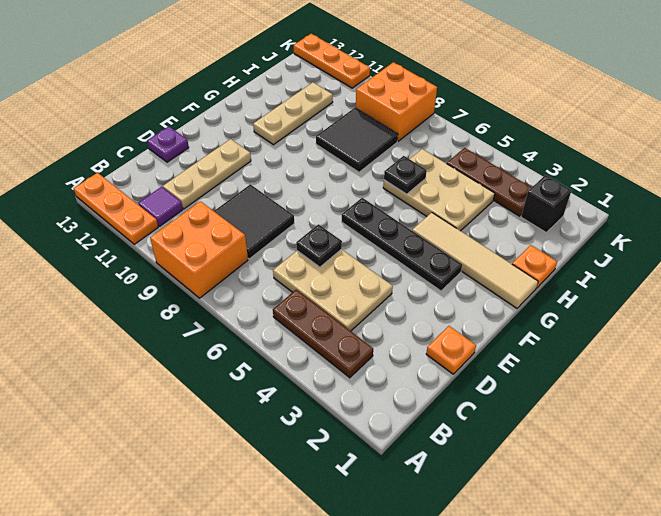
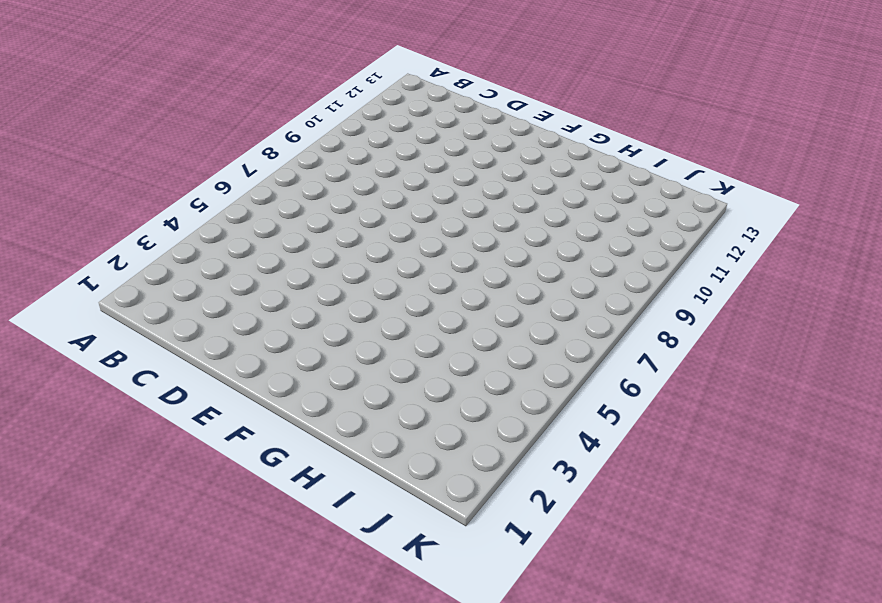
none -> orange 2x2 brick [150,201,248,298]
none -> orange 1x3 plate [74,173,158,244]
none -> brown 1x3 plate [273,290,373,378]

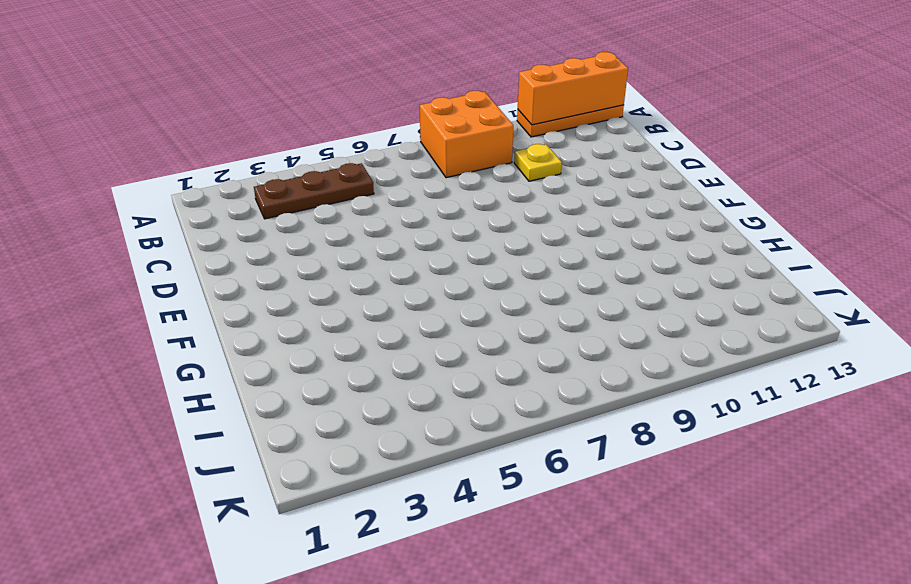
orange 1x3 brick [518,52,628,125] -> none
yellow 1x1 plate [514,144,562,181] -> none
none -> purple 1x1 tile [138,187,183,226]
none -> tan 2x3 plate [273,249,393,331]
none -> black 2x2 tile [214,184,294,259]

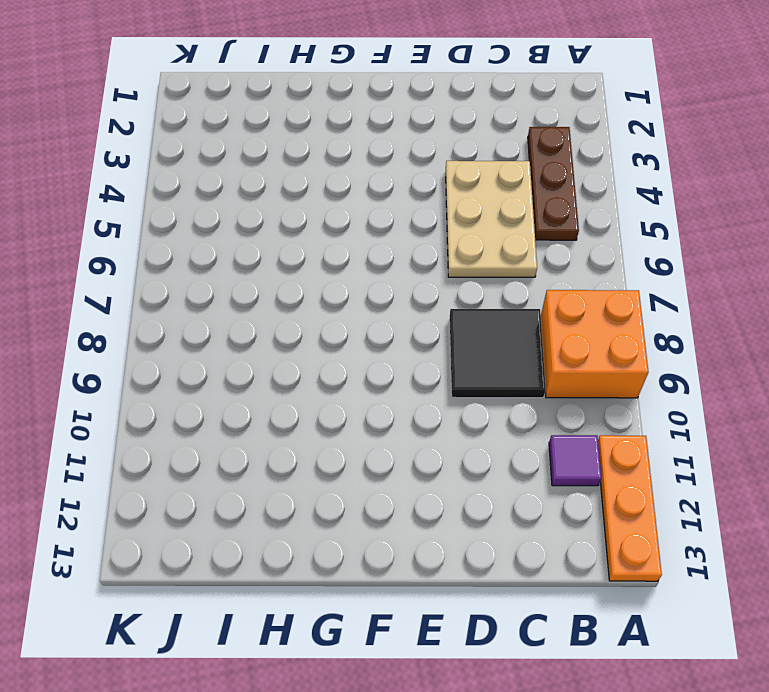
none -> tan 1x3 plate [163,139,251,209]
none -> orange 1x1 plate [426,326,476,374]
none -> purple 1x1 plate [147,126,189,162]

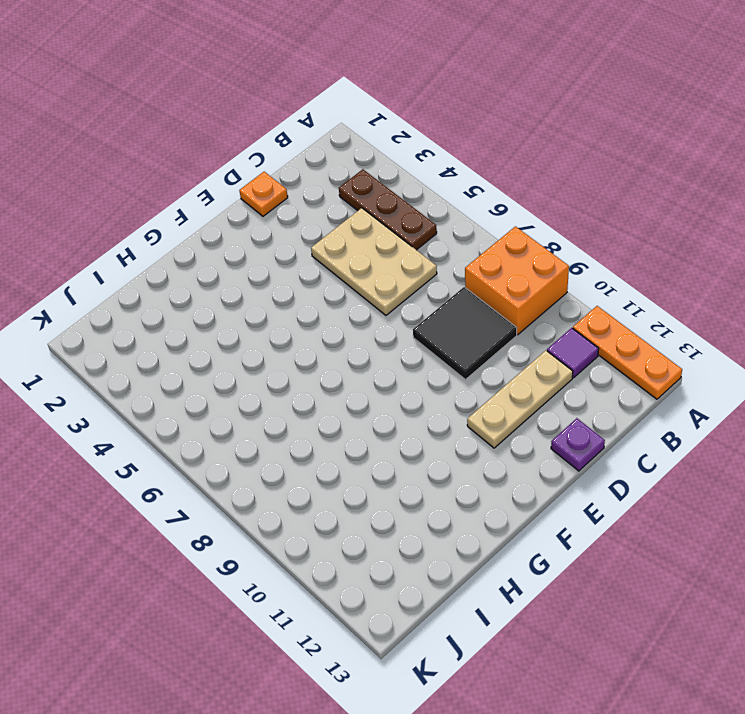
none -> black 1x4 plate [342,198,462,291]
none -> tan 1x4 tile [412,213,538,308]
none -> tan 1x3 plate [253,82,333,145]

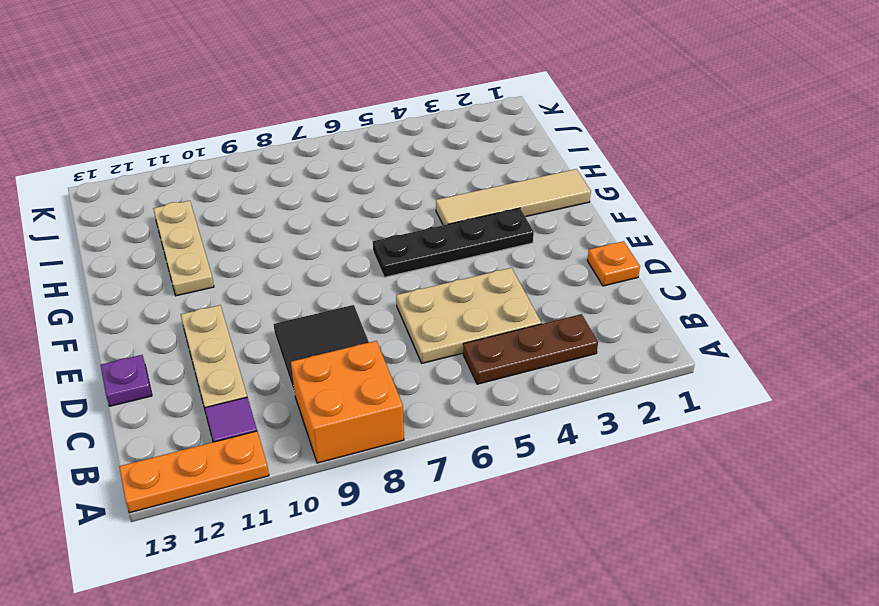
none -> orange 1x1 plate [512,245,557,288]
none -> tan 2x3 plate [383,149,495,231]
none -> black 2x2 tile [316,108,398,172]

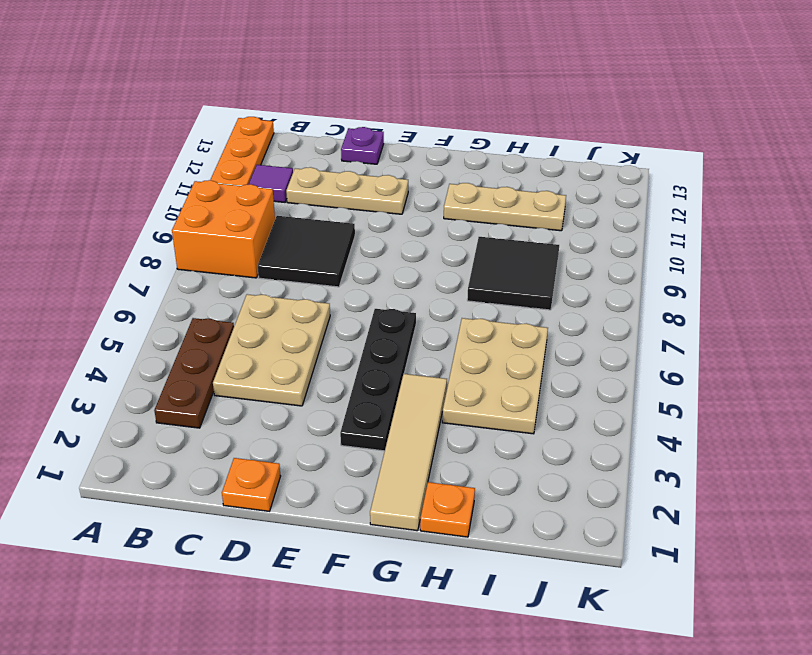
none -> black 1x1 brick [521,175,572,233]
none -> brown 1x3 plate [447,148,532,216]
none -> orange 2x2 brick [356,62,437,141]

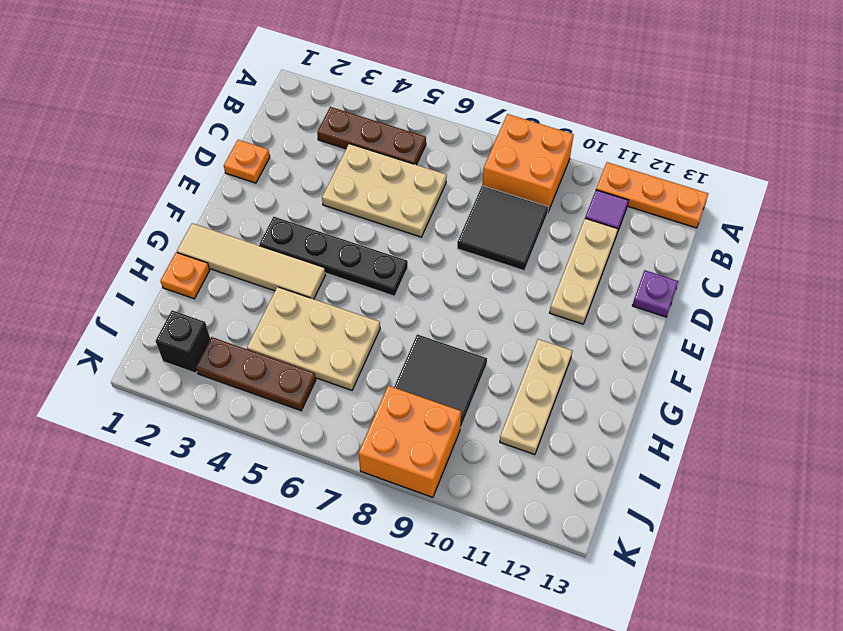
none -> orange 1x3 plate [294,34,370,88]
none -> black 1x1 plate [296,224,342,267]
none -> black 1x1 plate [384,156,427,194]

